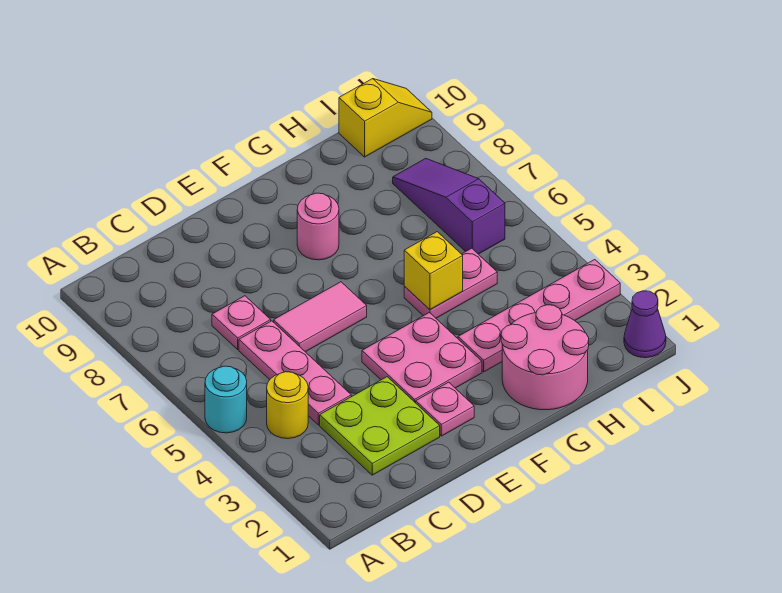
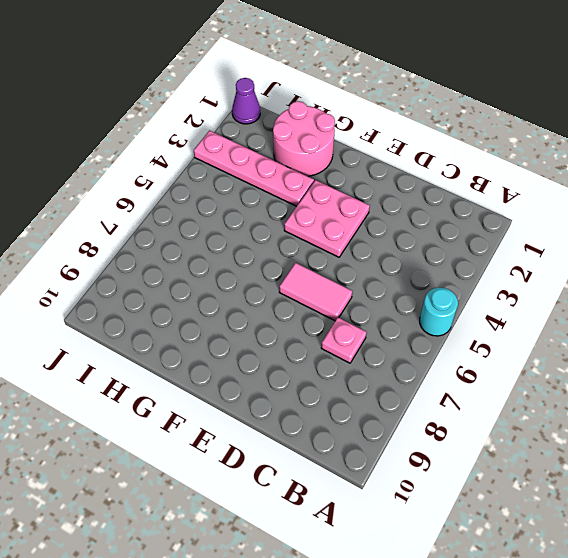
none -> yellow 1x1 round brick [267,372,308,439]
none -> lime 2x2 plate [320,377,440,475]
none -> pink 1x3 plate [239,321,351,425]

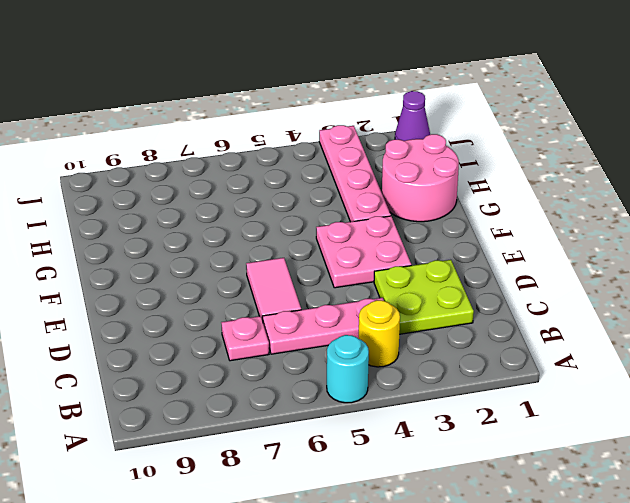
none -> pink 1x1 plate [416,382,474,436]
none -> pink 1x1 round brick [297,193,339,260]
none -> pink 1x2 plate [404,248,497,318]

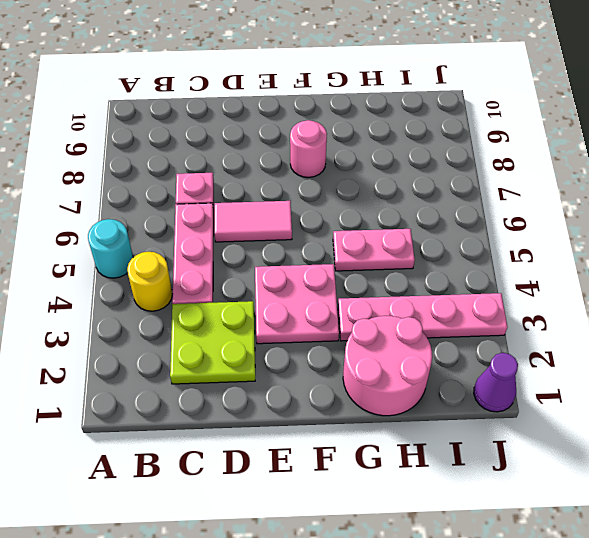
none -> pink 1x1 plate [416,382,474,436]
none -> purple 1x3 slope [393,158,505,254]
none -> yellow 1x2 slope [339,79,432,157]

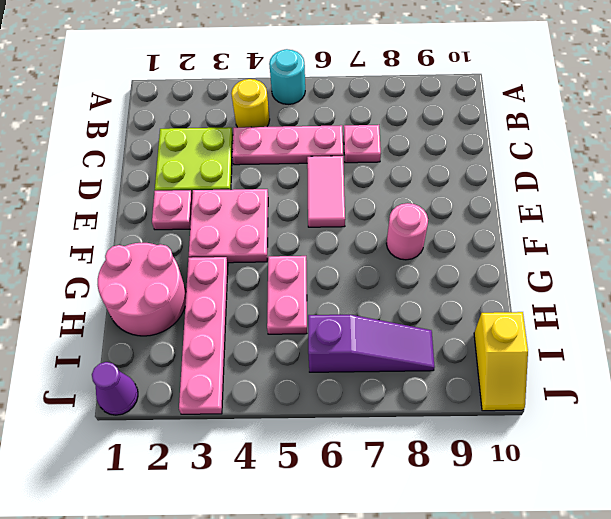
none -> yellow 1x1 brick [404,232,463,309]

